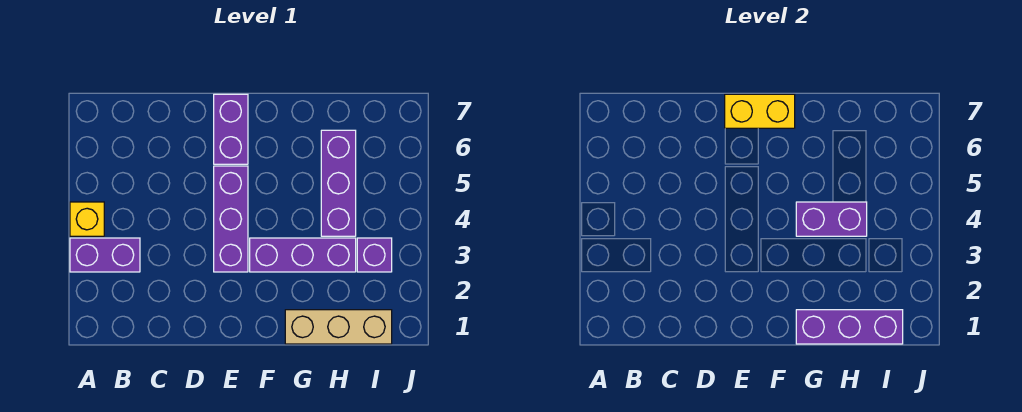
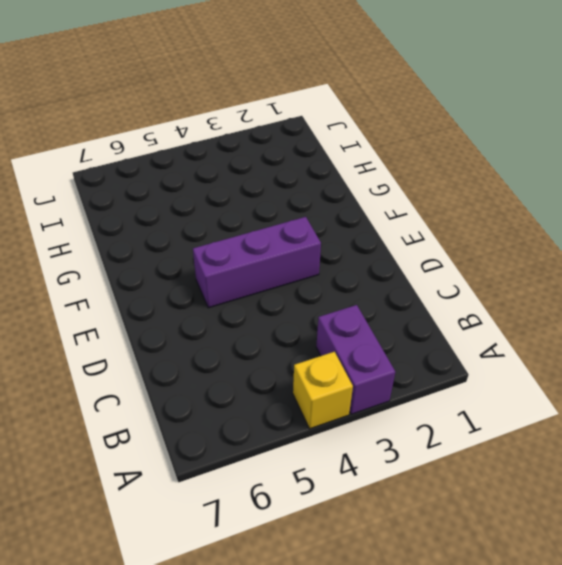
none -> purple 1x2 brick [214,94,248,164]
none -> purple 1x3 brick [250,238,356,272]

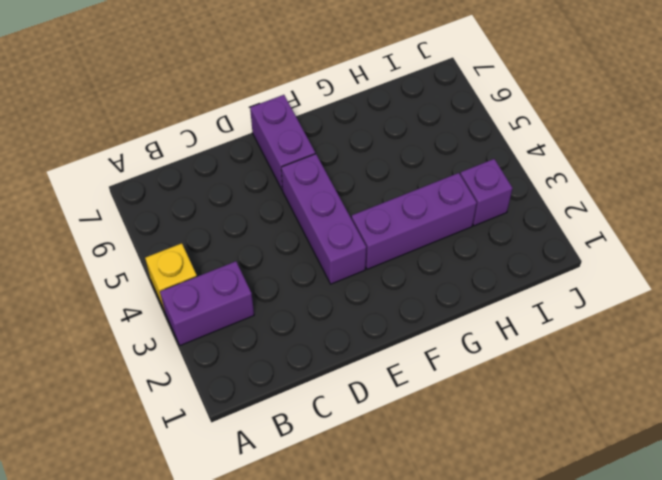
none -> tan 1x3 brick [285,310,392,344]
none -> purple 1x3 brick [321,130,356,236]

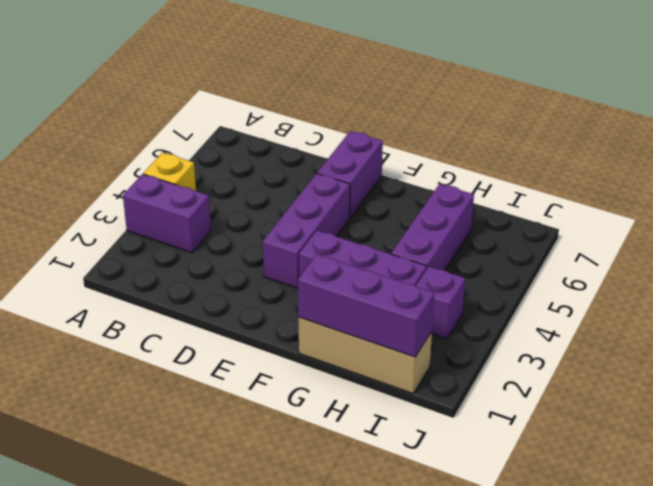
none -> yellow 1x2 brick [725,94,795,128]
none -> purple 1x2 brick [796,202,867,236]

